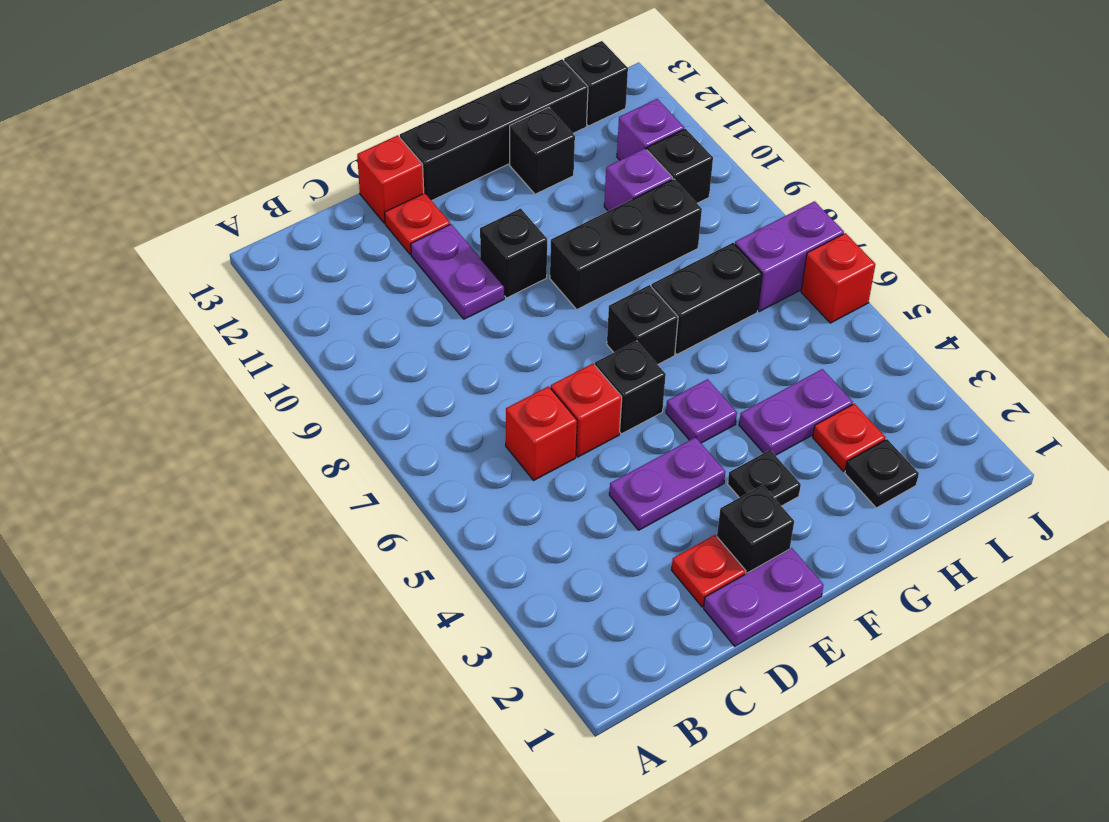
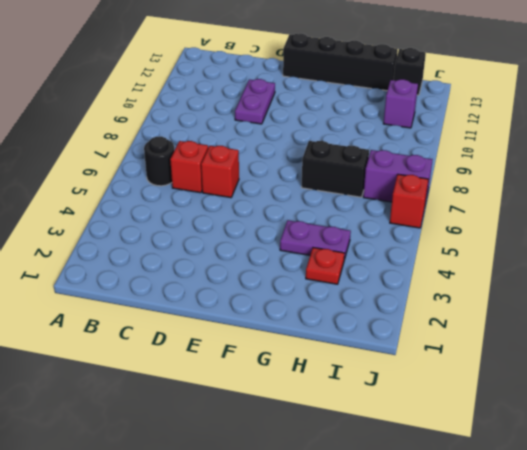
black 1x1 round brick [144,136,174,186] -> none
none -> purple 1x2 plate [704,548,824,646]
none -> red 1x1 plate [672,535,746,607]
none -> purple 1x2 plate [609,437,725,530]

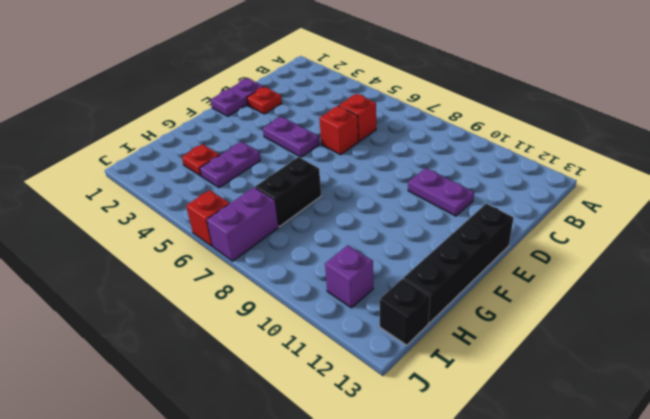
purple 1x2 plate [263,117,320,157] -> purple 1x2 plate turned to [609,437,725,530]
none -> red 1x1 plate [385,193,450,255]
none -> red 1x1 brick [357,135,424,223]
none -> black 1x1 brick [717,485,794,574]

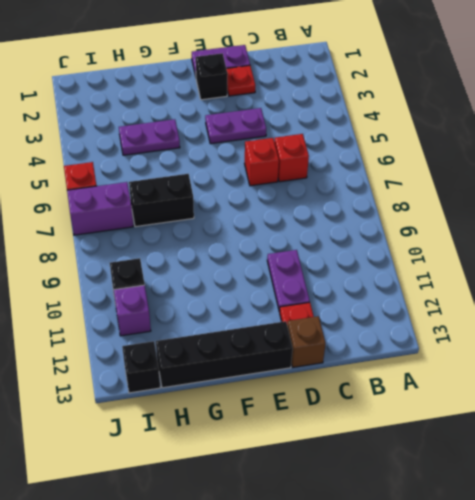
brown 1x1 brick [287,316,326,367] -> red 1x1 brick [357,135,424,223]
none -> black 1x1 brick [595,341,666,434]
none -> black 1x1 brick [480,208,547,298]
none -> black 1x1 plate [728,450,801,506]

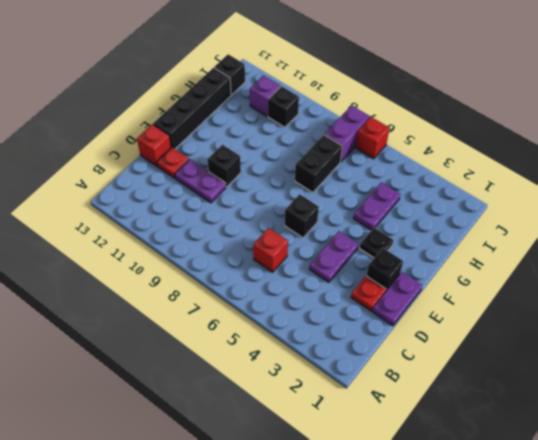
none -> red 1x1 brick [551,364,622,457]
none -> purple 1x1 plate [666,379,737,443]
none -> black 1x1 brick [607,285,678,365]

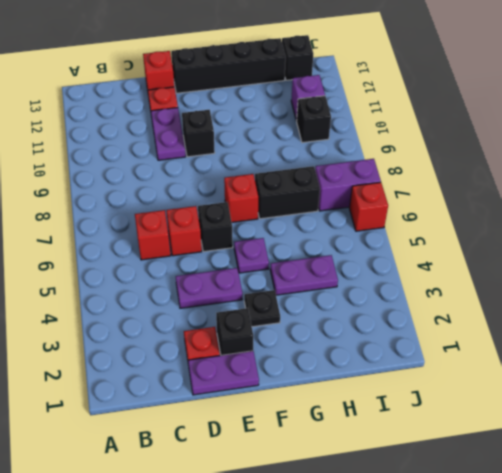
red 1x1 brick [224,174,258,222] -> black 1x1 brick [607,285,678,365]
none -> black 1x3 brick [550,179,702,309]
none -> black 1x1 brick [510,107,575,194]
none -> black 1x1 plate [845,439,919,508]

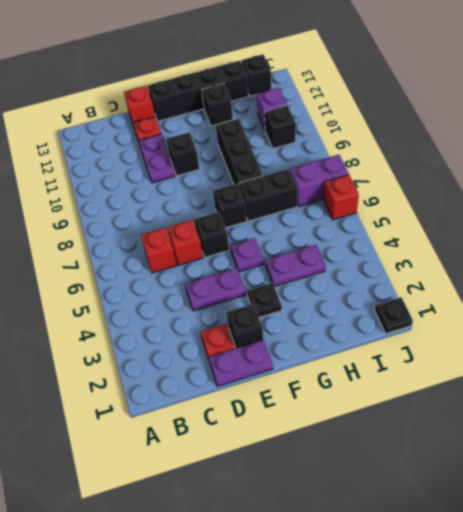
black 1x3 brick [216,119,263,186] -> black 1x3 brick turned to [550,179,702,309]
black 1x1 plate [375,298,413,334] -> black 1x1 plate moved to [845,439,919,508]
none -> red 1x1 plate [813,404,885,471]
none -> purple 1x1 brick [604,148,673,211]

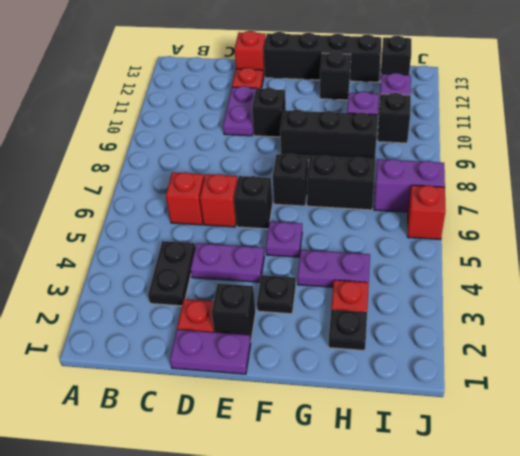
black 1x2 plate [148,241,195,306] -> none

